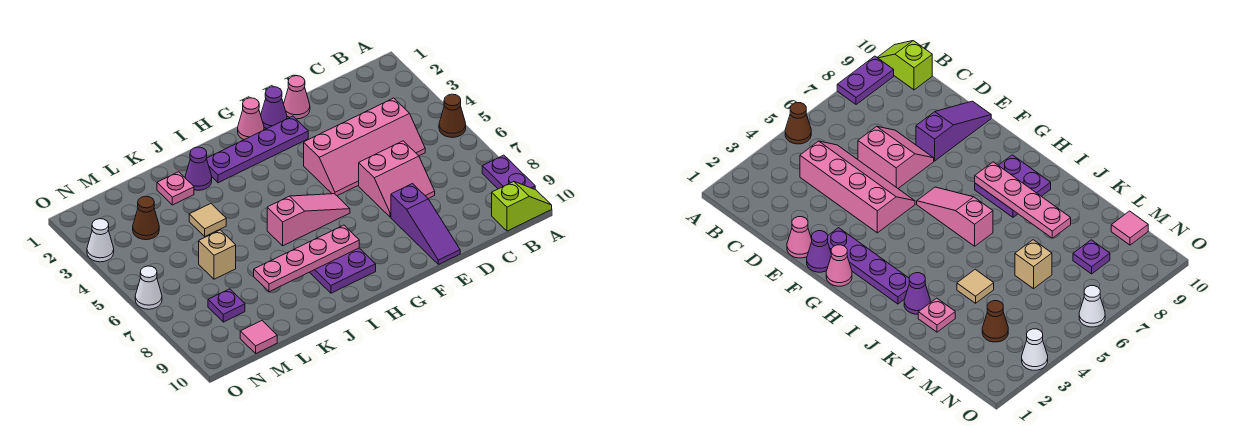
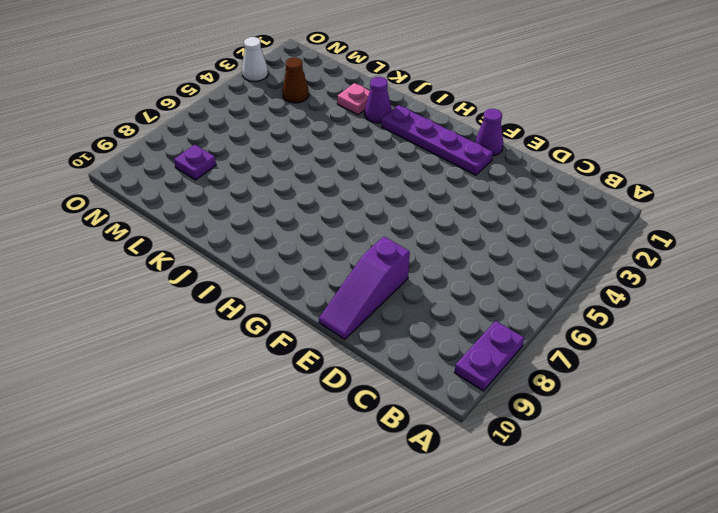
none -> brown 1x1 cone [439,94,466,137]
none -> lime 1x2 slope [492,182,552,231]
none -> pink 2x4 slope [304,98,425,196]

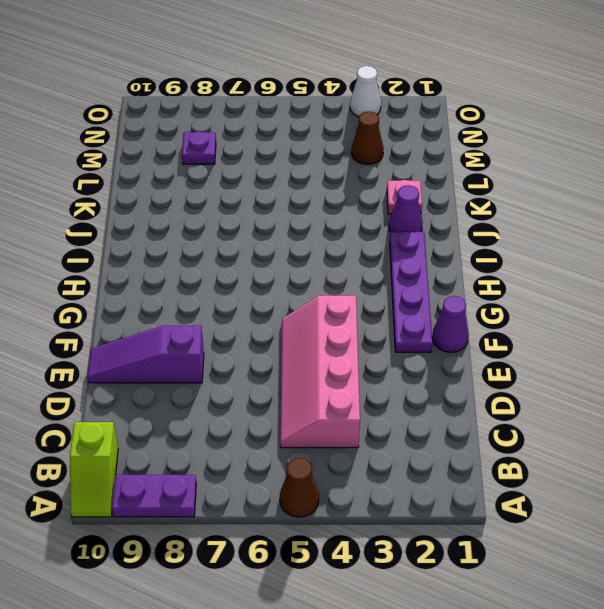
none -> pink 2x2 slope [359,141,435,217]
none -> pink 1x1 cone [284,76,310,119]
none -> pink 1x1 cone [238,98,264,140]

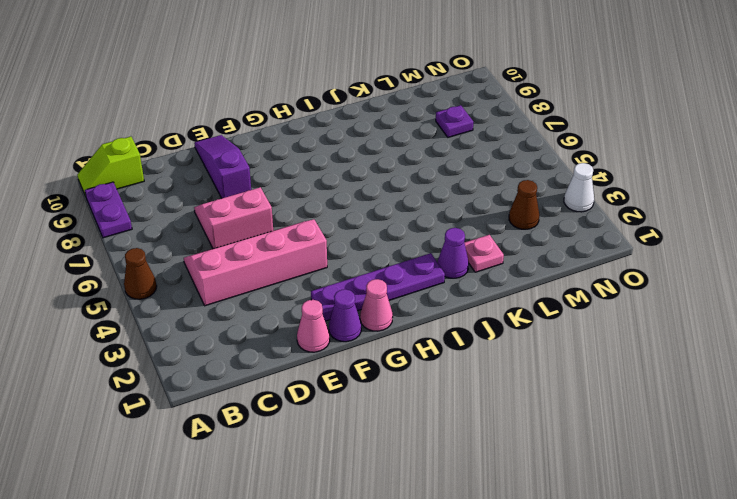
none -> pink 1x3 slope [267,194,350,246]
none -> purple 2x2 plate [310,248,376,293]
none -> tan 1x1 tile [189,204,226,236]

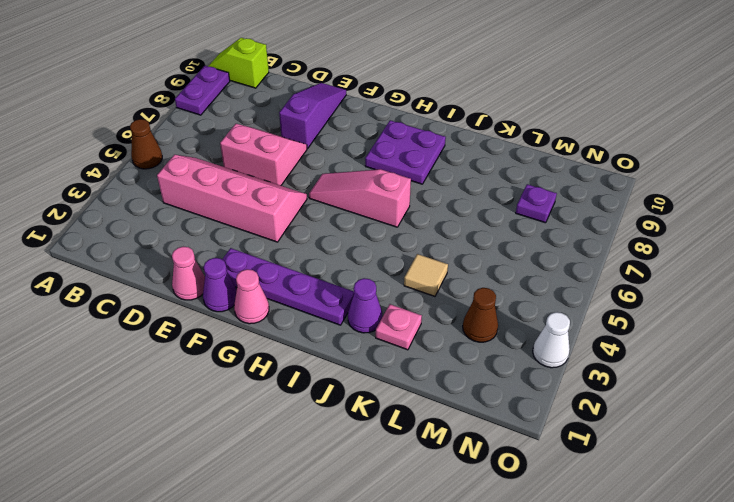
none -> tan 1x1 brick [199,230,236,279]
none -> pink 1x1 tile [240,321,277,353]
none -> white 1x1 cone [135,266,162,309]

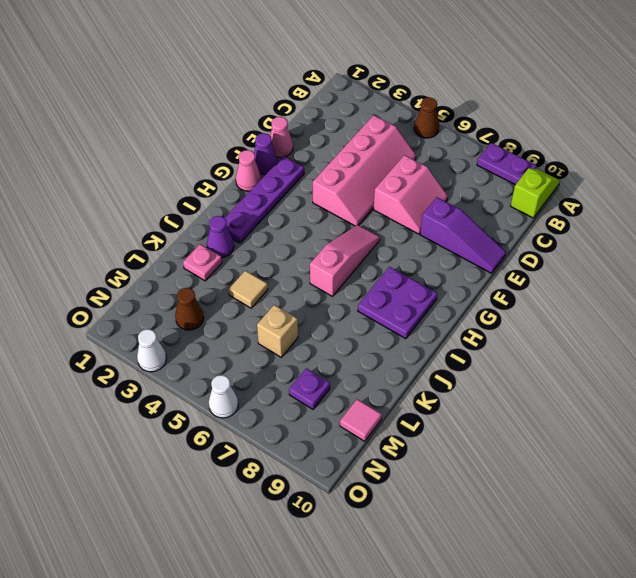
none -> pink 1x4 plate [254,225,359,292]

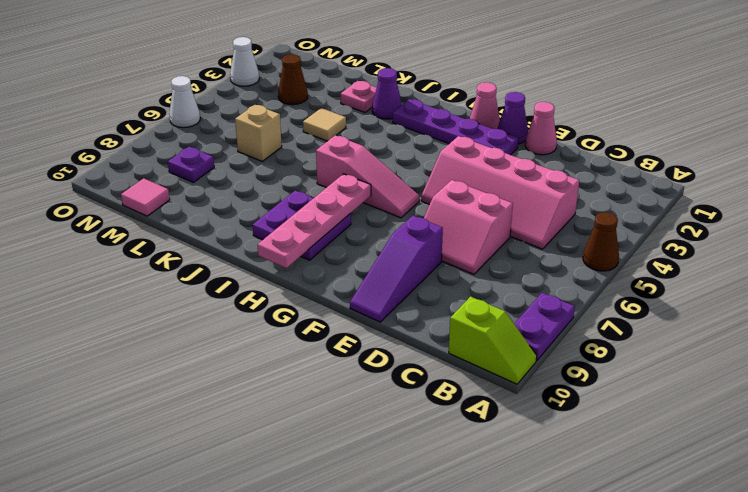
pink 1x4 plate [258,174,371,268] -> pink 1x4 plate turned to [254,225,359,292]

